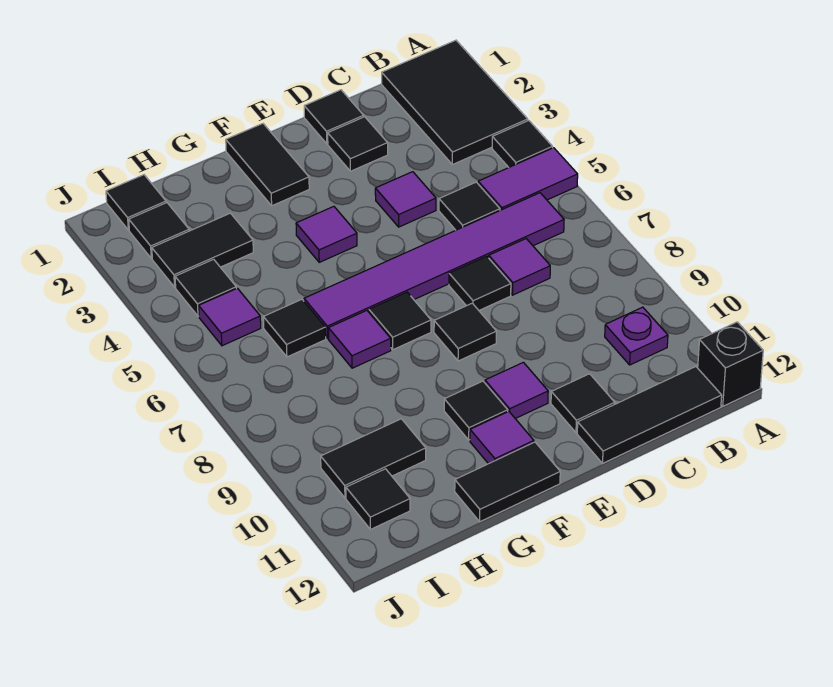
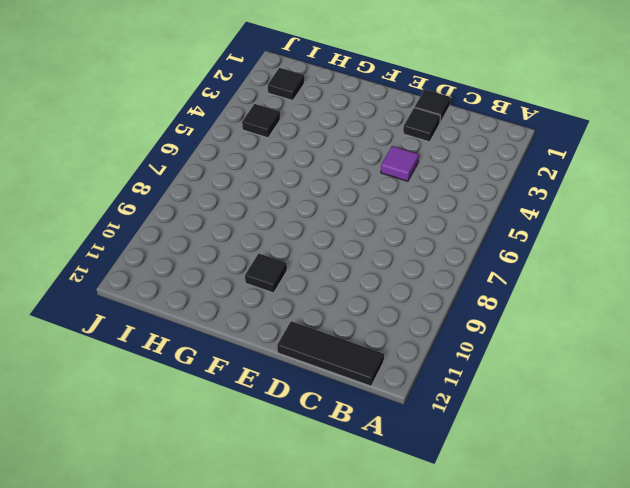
none -> black 2x3 tile [382,40,528,165]
none -> black 1x1 tile [492,121,553,167]
none -> purple 1x2 tile [478,148,578,210]
none -> black 1x1 brick [698,322,763,406]

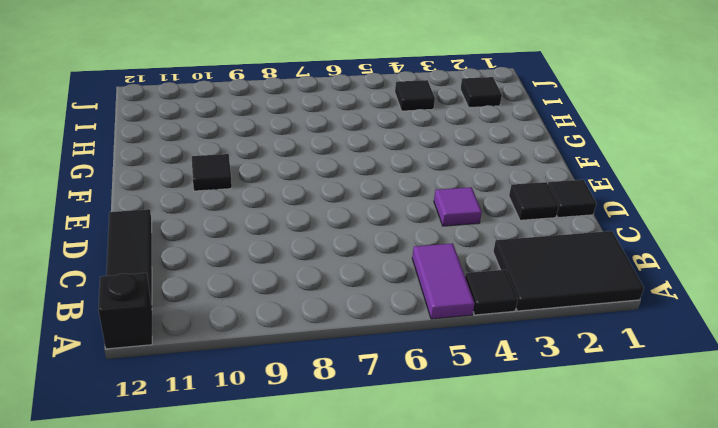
none -> purple 1x6 tile [304,193,564,338]
none -> purple 1x1 plate [605,307,668,365]
none -> black 1x1 tile [439,182,500,230]
none -> purple 1x1 tile [489,239,550,295]

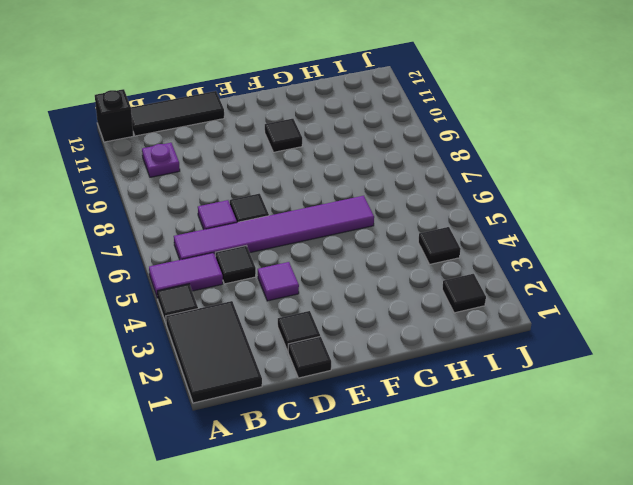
none -> black 1x1 tile [551,374,615,433]
none -> black 1x1 tile [434,303,497,361]
none -> purple 1x1 tile [485,362,548,419]
none -> black 1x2 tile [226,124,309,206]

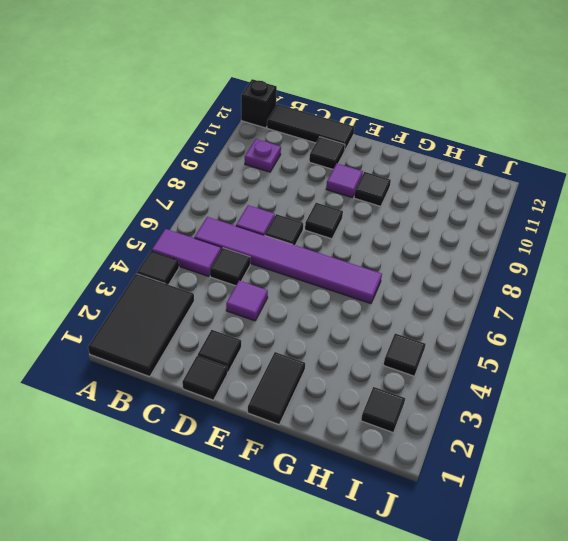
none -> purple 1x1 tile [296,206,357,262]
none -> black 1x1 tile [369,292,431,350]
none -> purple 1x1 tile [470,411,534,464]
none -> black 1x2 tile [455,442,560,522]

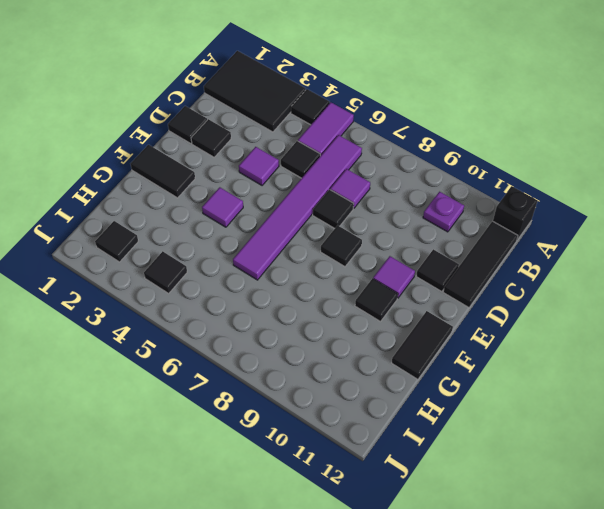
none -> black 1x1 tile [369,292,431,350]
none -> purple 1x1 tile [470,411,534,464]
none -> purple 1x1 tile [329,310,391,368]
none -> black 1x2 tile [152,213,253,287]

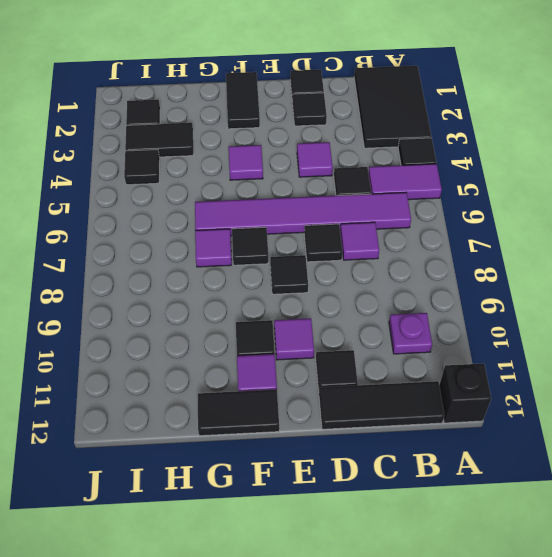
none -> black 1x1 tile [263,299,326,357]
none -> black 1x2 tile [321,419,426,498]
none -> black 1x1 tile [106,175,166,230]
none -> purple 1x1 tile [199,288,261,346]

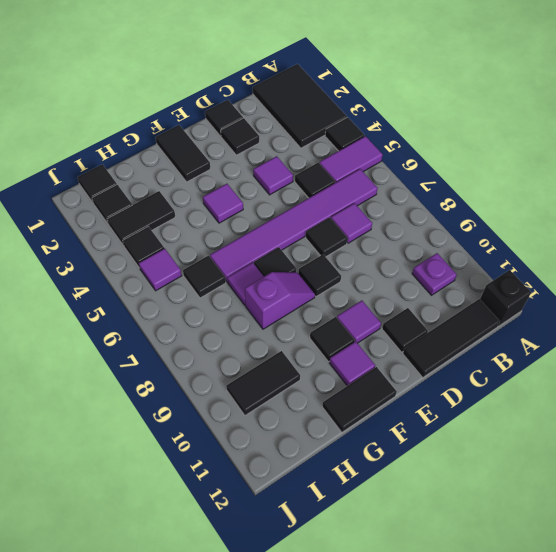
purple 1x2 slope [245,272,315,329] -> none
none -> black 1x1 tile [346,469,410,529]

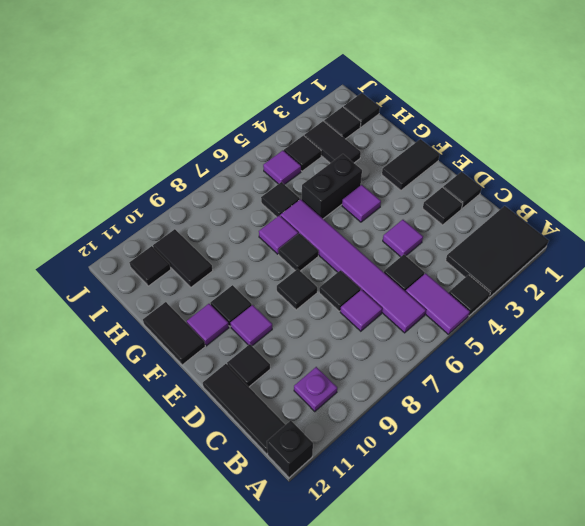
black 1x2 brick [302,154,362,219] -> none

